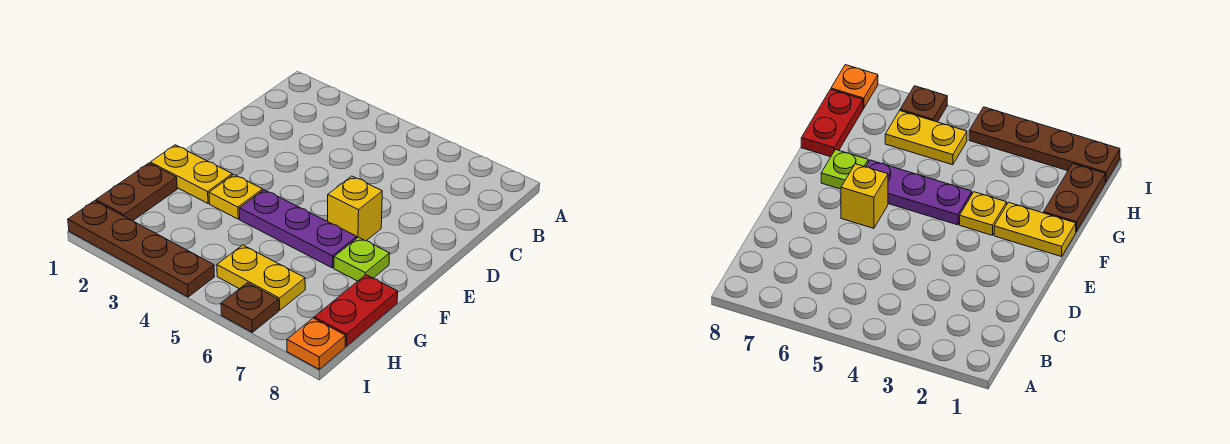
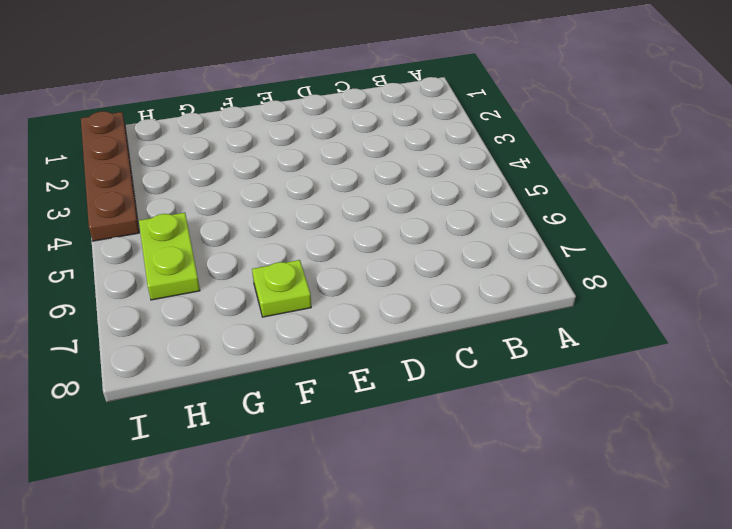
lime 1x2 plate [139,213,200,300] -> yellow 1x2 plate [217,245,305,310]
none -> yellow 1x1 brick [328,176,382,241]
none -> yellow 1x2 plate [150,145,232,203]

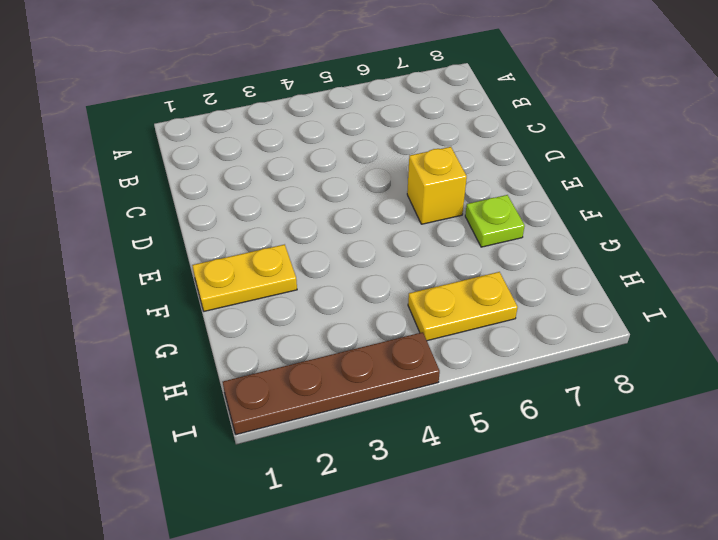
none -> yellow 1x1 plate [209,175,263,219]
none -> purple 1x3 plate [239,190,357,268]

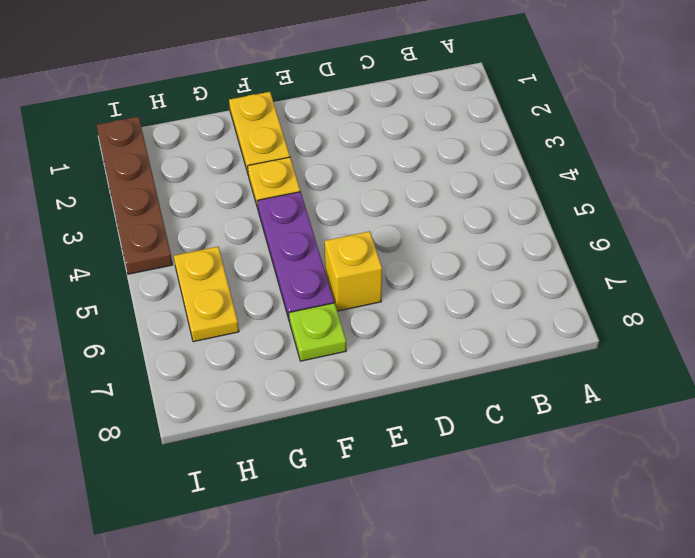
none -> brown 1x2 plate [96,163,177,221]
none -> red 1x2 plate [314,275,398,346]

